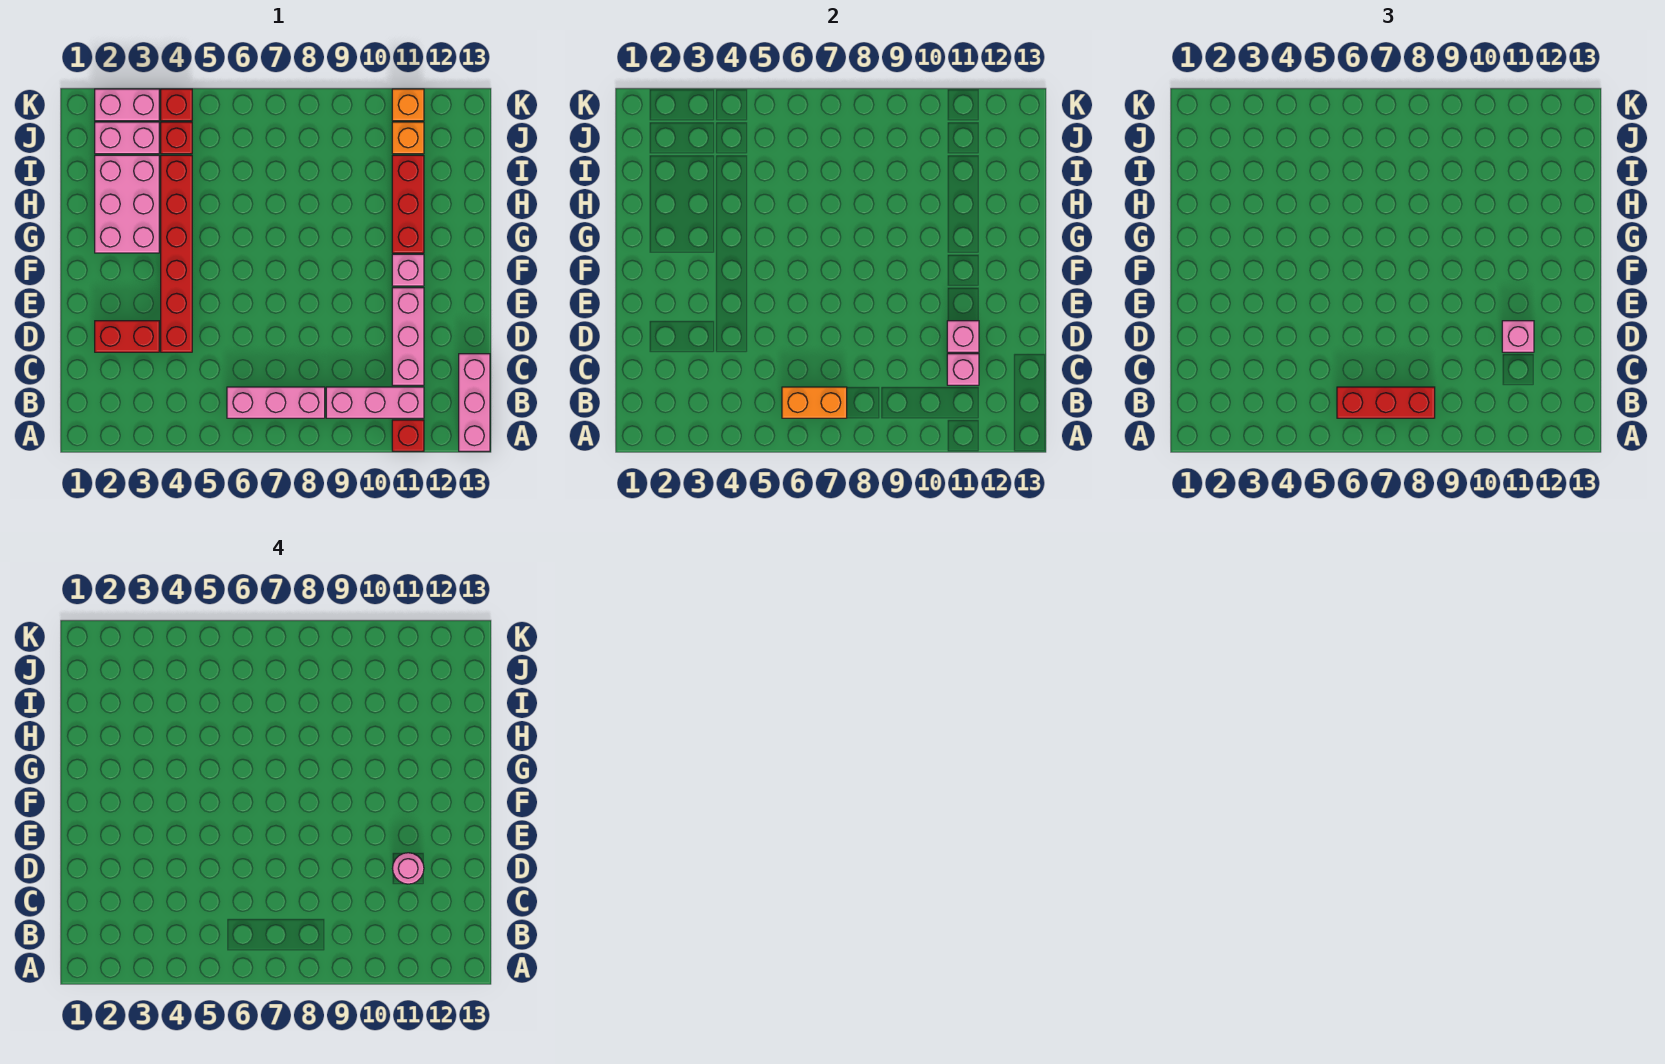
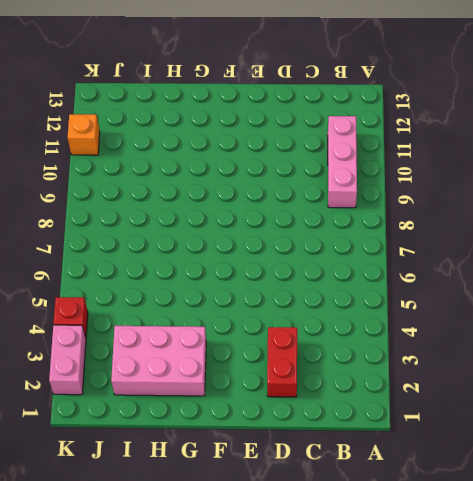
none -> red 1x1 brick [392,420,424,451]
none -> pink 1x3 brick [459,354,490,451]
none -> pink 1x3 brick [227,387,325,418]

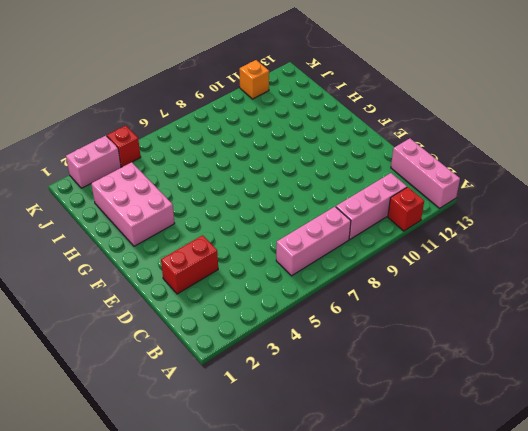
none -> pink 1x3 brick [392,288,424,385]
none -> red 1x6 brick [161,155,192,352]
none -> pink 1x1 brick [392,254,424,286]

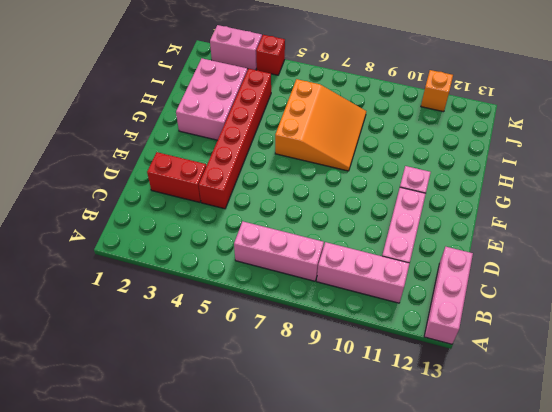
orange 3x3 slope [275,79,366,171] -> none
none -> red 1x1 brick [392,420,424,451]
none -> red 1x3 brick [392,155,424,253]
none -> pink 1x2 brick [95,122,159,154]

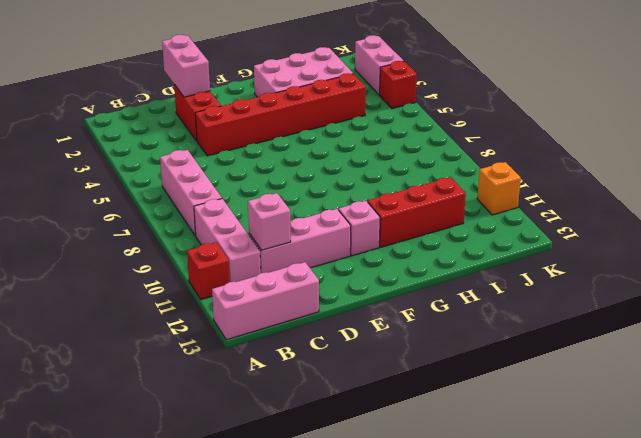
pink 1x2 brick [162,35,210,97] -> pink 1x2 brick moved to [95,122,159,154]
none -> red 1x1 brick [161,122,192,154]
none -> orange 1x1 brick [392,122,424,154]
none -> orange 1x2 brick [782,387,847,418]

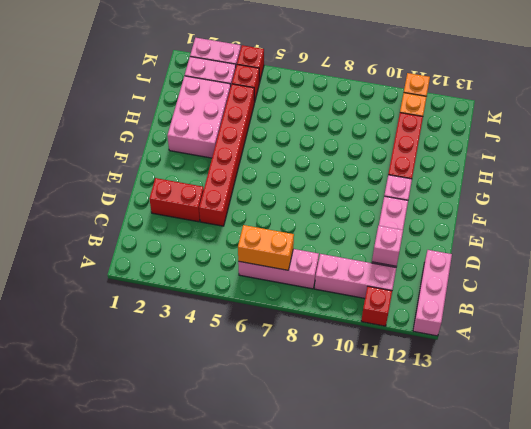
none -> pink 1x1 brick [947,321,979,352]
none -> red 1x3 brick [1337,387,1435,418]
none -> pink 1x1 brick [1502,321,1534,352]

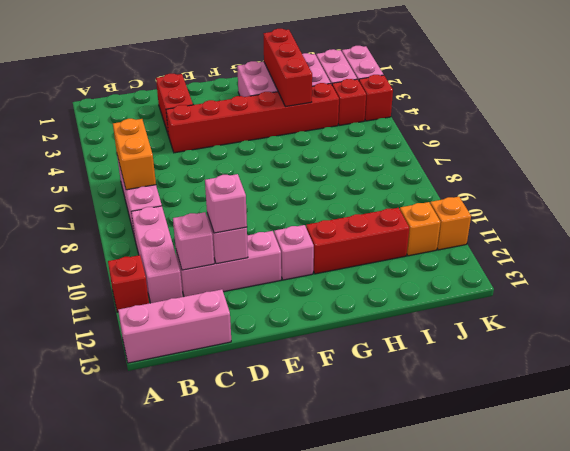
red 1x3 brick [264,29,312,107] -> red 1x3 brick moved to [1337,387,1435,418]
none -> pink 1x1 round brick [393,853,424,884]

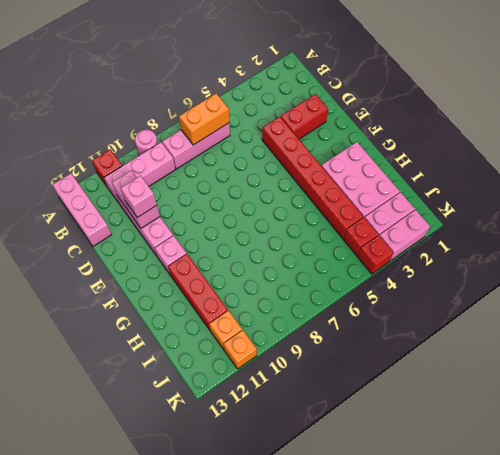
pink 1x1 round brick [135,129,158,155] -> pink 1x1 round brick moved to [393,853,424,884]
none -> red 1x3 brick [1337,387,1435,418]

